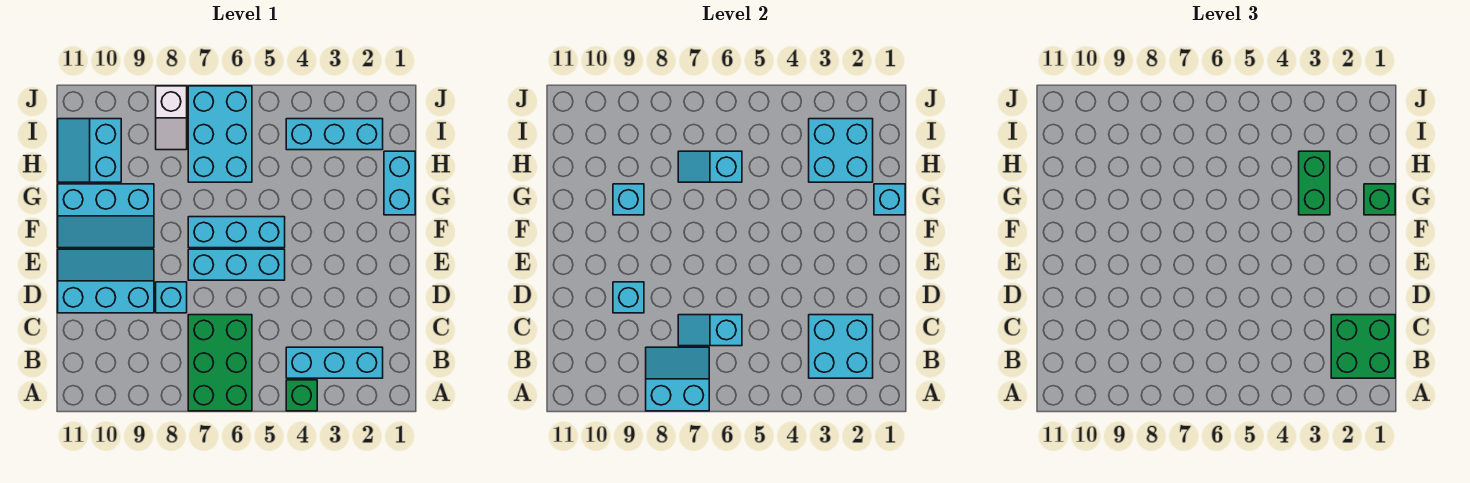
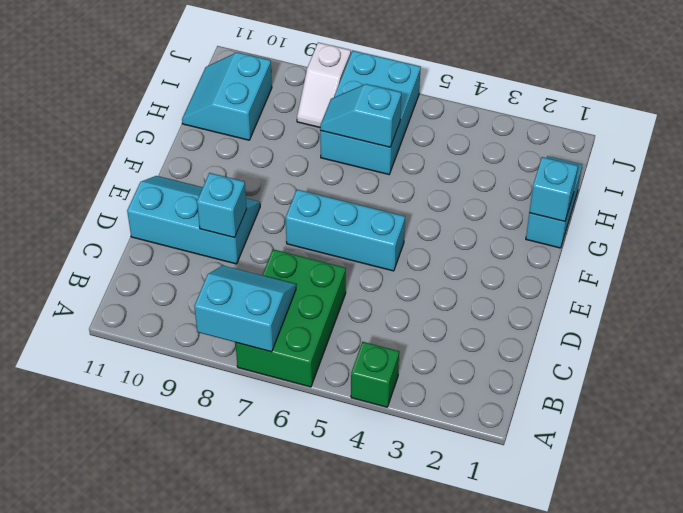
none -> cyan 1x3 brick [286,347,383,378]
none -> cyan 1x1 brick [156,282,187,313]
none -> cyan 1x3 brick [188,217,285,248]

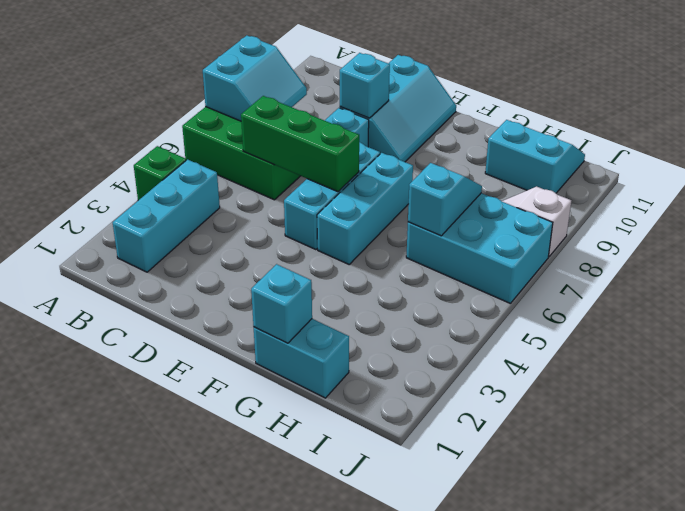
green 1x3 brick [241,96,359,192] -> cyan 1x2 slope [678,315,742,346]
none -> cyan 2x3 slope [58,184,154,248]
none -> cyan 1x3 brick [286,119,383,150]
none -> cyan 2x2 brick [809,315,873,378]

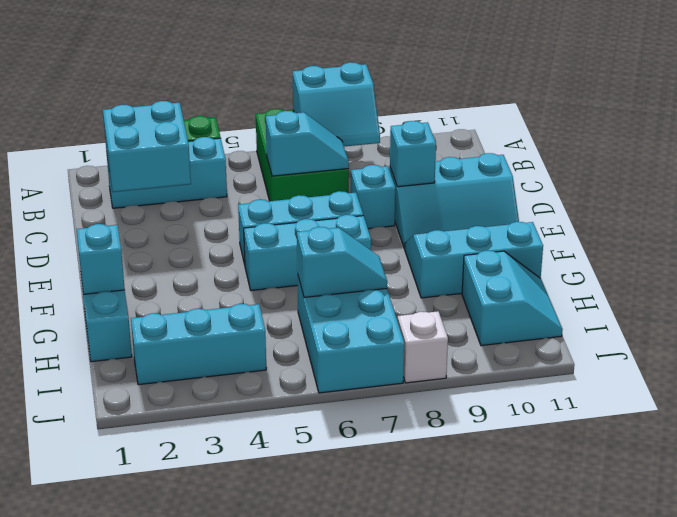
none -> cyan 1x1 brick [613,184,644,215]
none -> cyan 2x2 brick [809,119,873,182]
none -> green 2x2 brick [1331,315,1395,378]

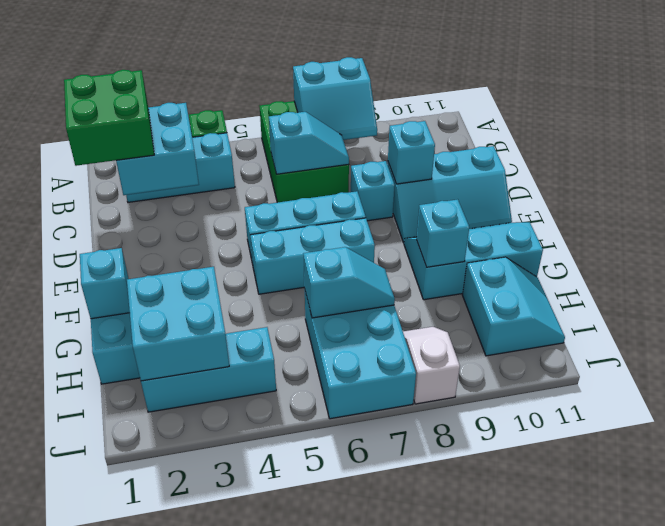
none -> green 1x1 brick [1364,184,1395,215]
none -> green 1x2 brick [1299,151,1330,215]

